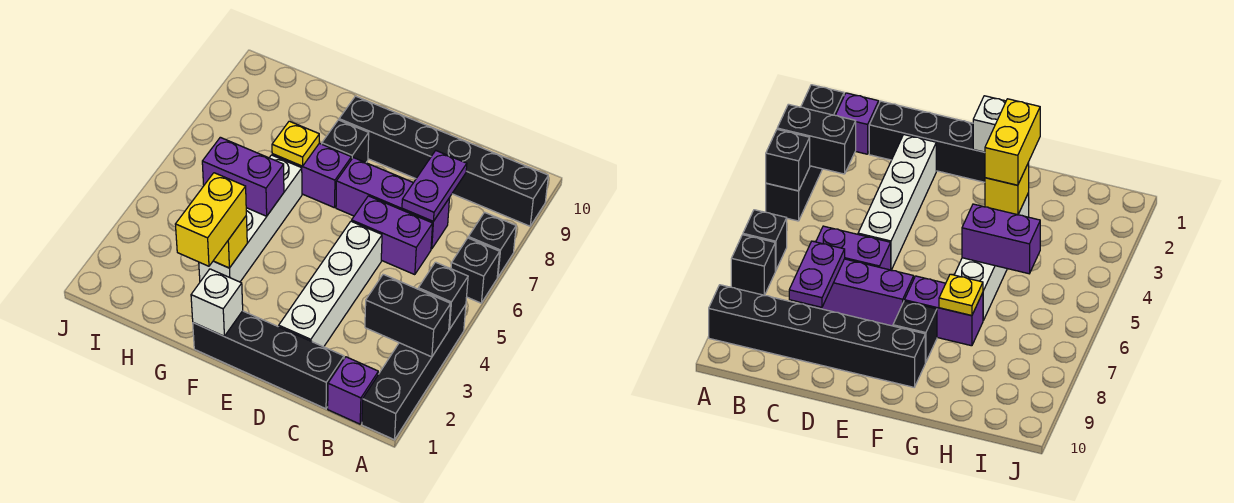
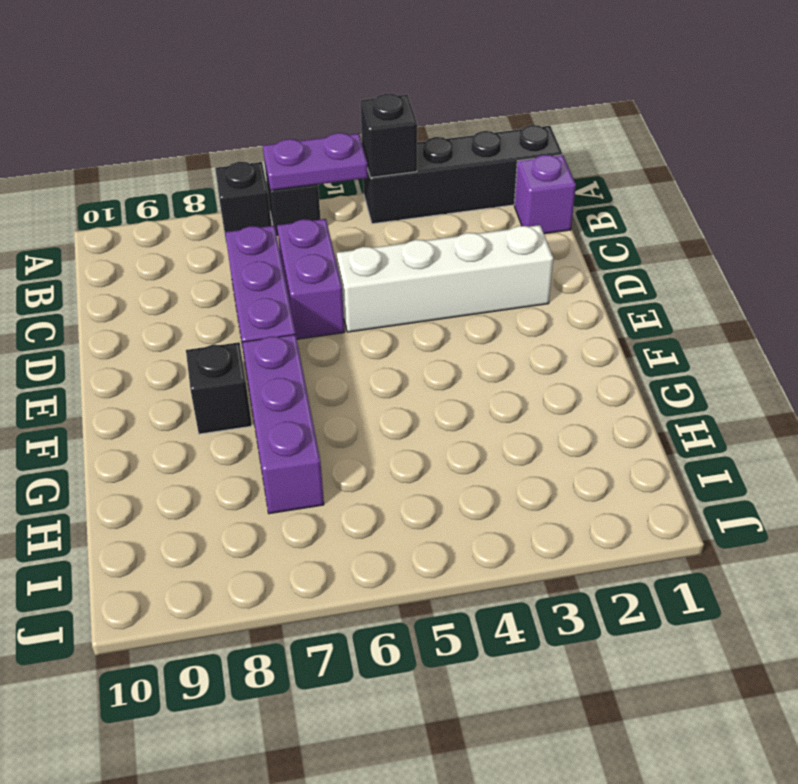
purple 1x2 plate [263,133,368,191] -> purple 1x2 plate moved to [402,151,467,221]
purple 1x3 brick [242,334,324,514] -> purple 1x2 brick [272,143,352,208]
none -> black 1x6 brick [339,96,548,226]
none -> black 1x4 brick [193,311,344,409]
none -> white 1x4 brick [199,155,302,282]

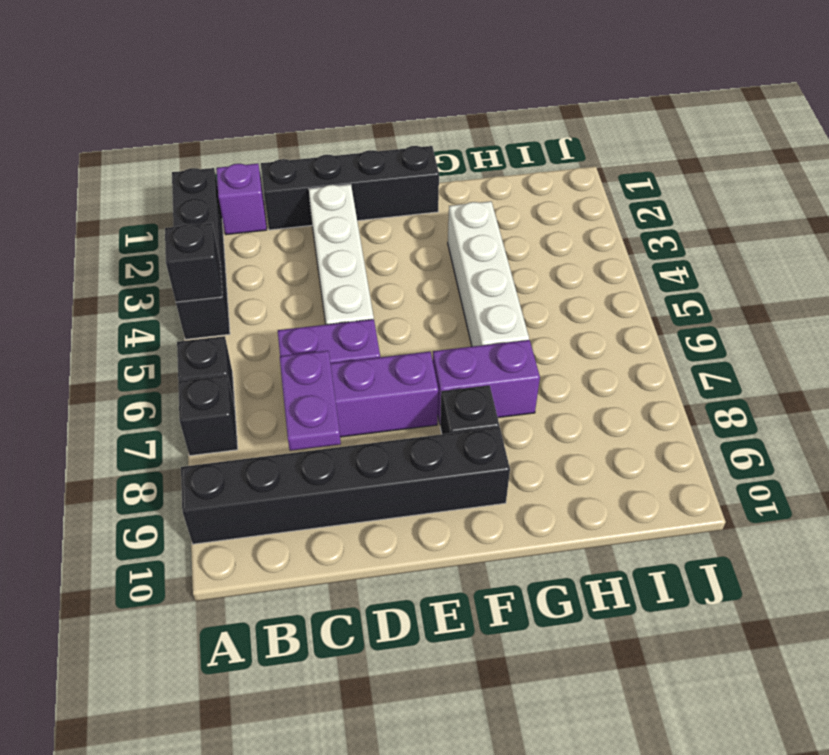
none -> black 1x2 brick [365,274,451,357]
none -> white 1x1 brick [191,269,243,336]
none -> yellow 1x1 brick [213,216,247,268]

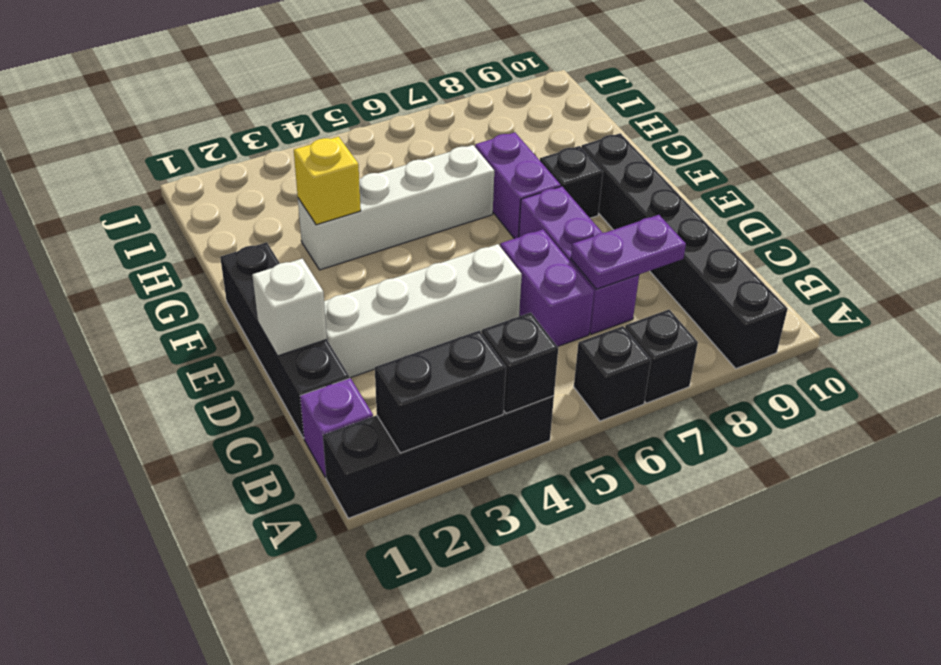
black 1x2 brick [375,330,506,453] -> black 1x2 brick turned to [365,274,451,357]
white 1x1 brick [252,259,327,356] -> white 1x1 brick moved to [191,269,243,336]
none -> purple 1x2 brick [202,137,284,216]
none -> yellow 1x1 plate [272,121,319,166]
none -> yellow 1x2 brick [175,173,246,266]

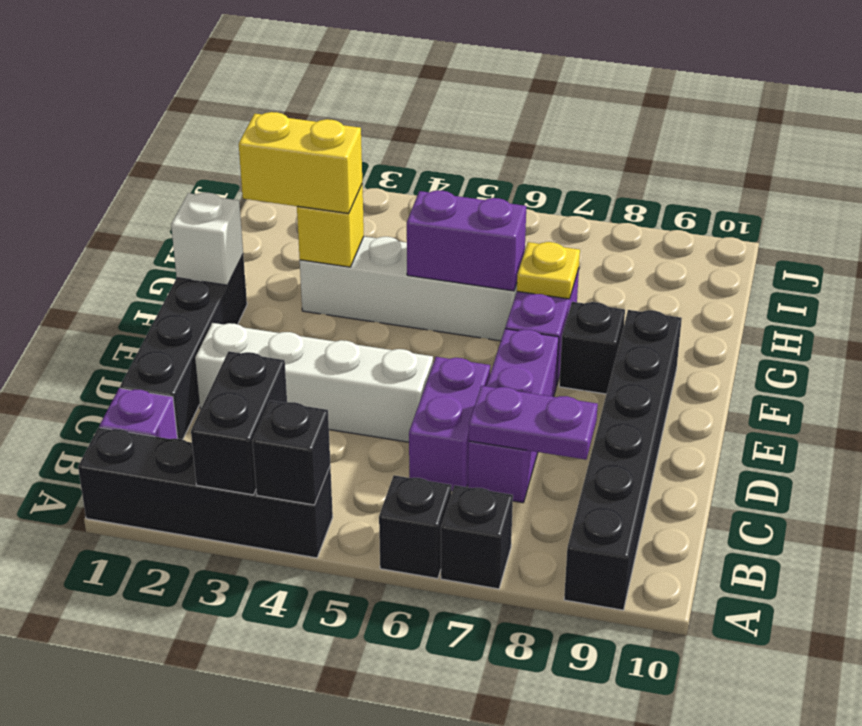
purple 1x2 brick [407,190,526,291] -> purple 1x2 brick turned to [202,137,284,216]

